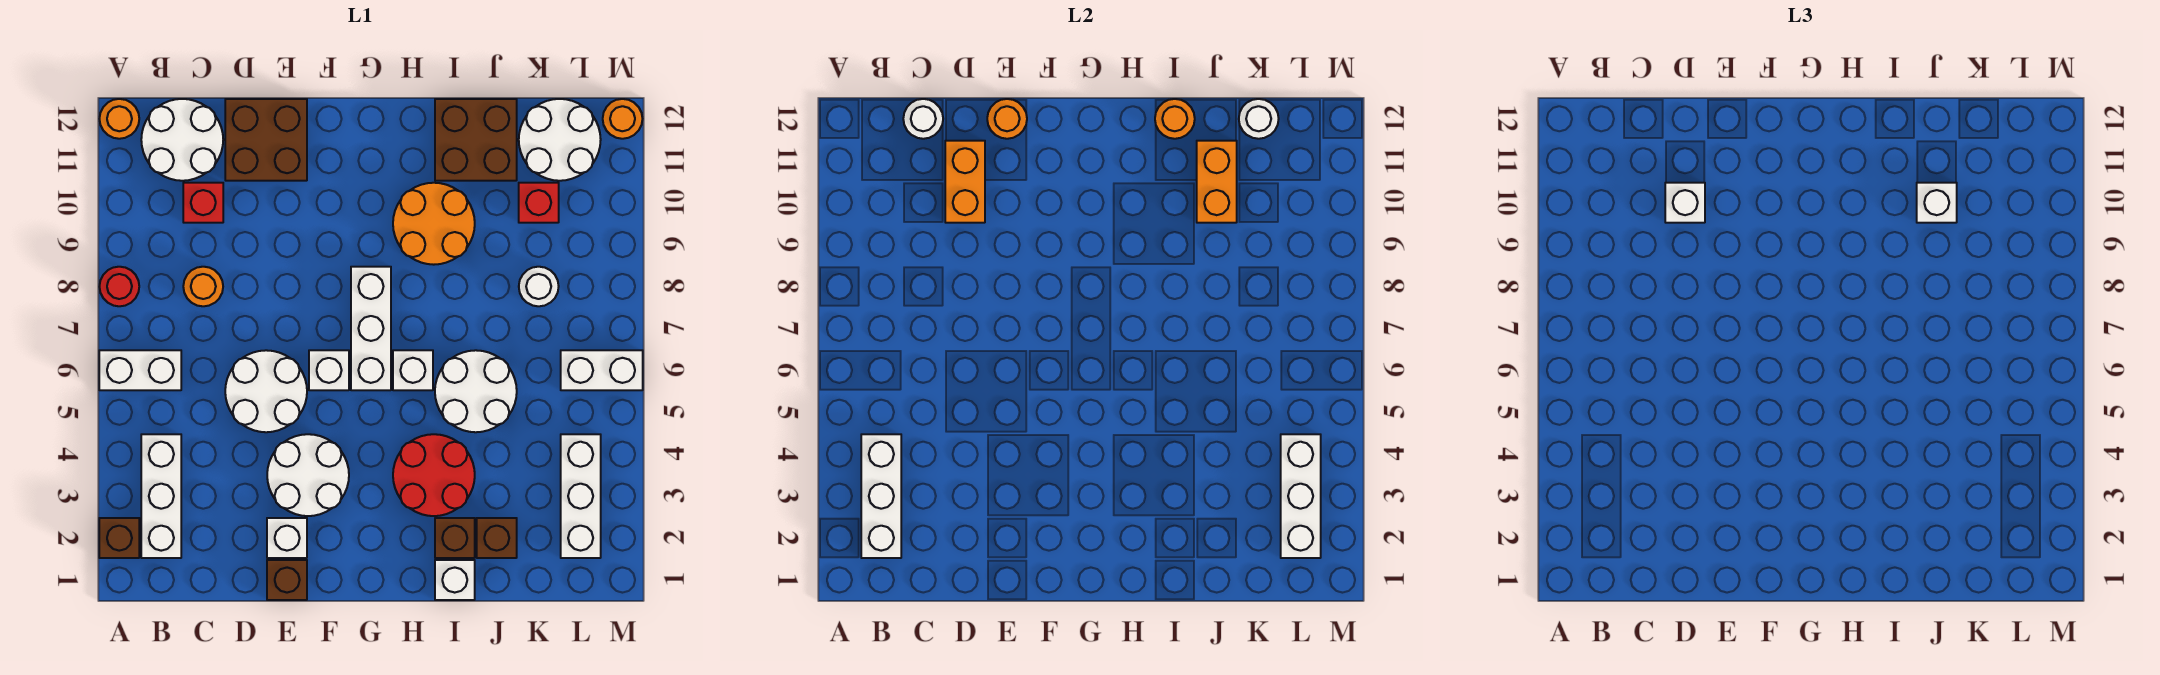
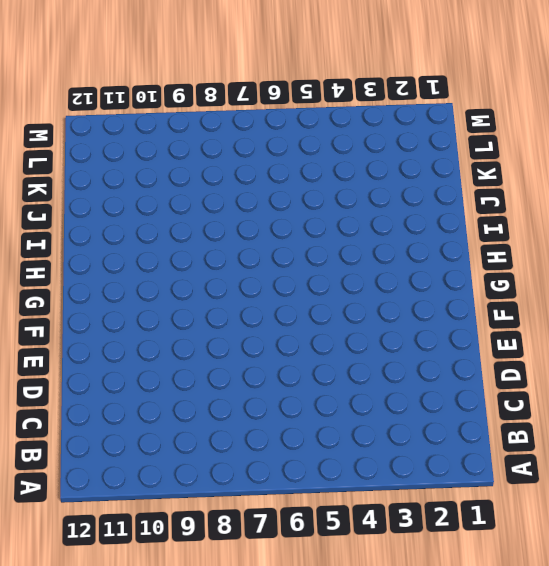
none -> brown 1x1 brick [99,518,139,558]
none -> white 1x2 brick [99,350,181,390]
none -> red 1x1 round brick [99,267,139,306]
none -> orange 1x1 round brick [100,99,139,139]

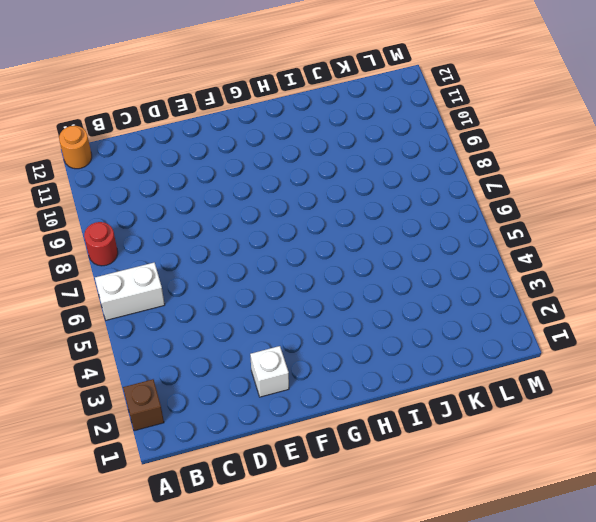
none -> white 1x3 brick [141,434,181,558]
none -> white 2x2 round brick [141,99,223,181]
none -> orange 1x1 round brick [183,267,223,306]
none -> red 1x1 brick [183,183,223,223]

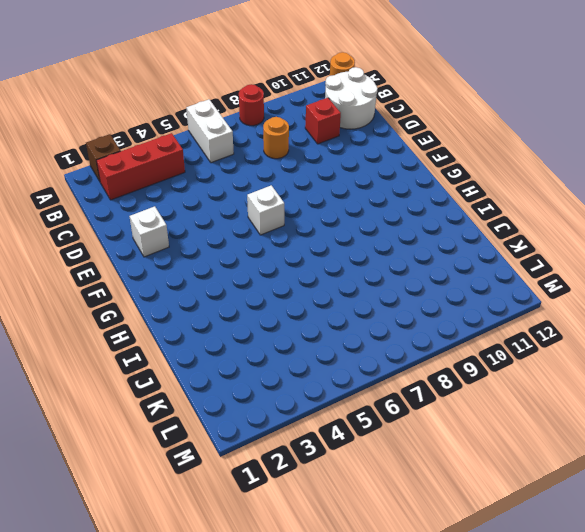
red 1x3 brick [96,133,185,200] -> white 1x3 brick [141,434,181,558]
none -> white 2x2 round brick [225,350,307,432]
none -> brown 2x2 brick [225,99,307,181]
none -> brown 1x1 brick [267,560,307,600]
none -> white 2x2 round brick [267,434,349,516]

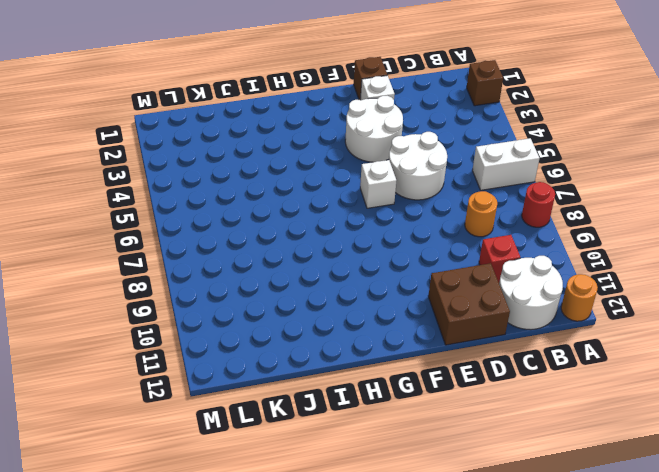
none -> white 1x3 brick [141,434,181,558]
none -> white 1x3 brick [351,267,391,390]
none -> red 2x2 round brick [393,434,475,516]
none -> white 1x1 brick [393,350,433,390]

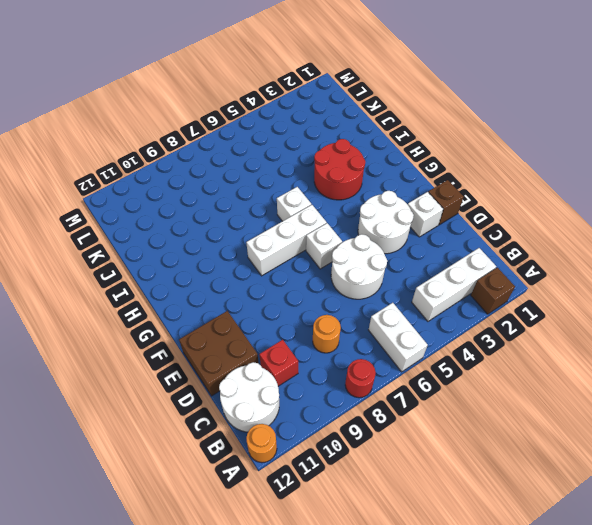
none -> orange 2x2 round brick [393,183,475,265]
none -> white 1x1 brick [435,560,475,600]
none -> brown 1x1 brick [435,518,475,558]
none -> white 2x2 round brick [435,350,517,432]

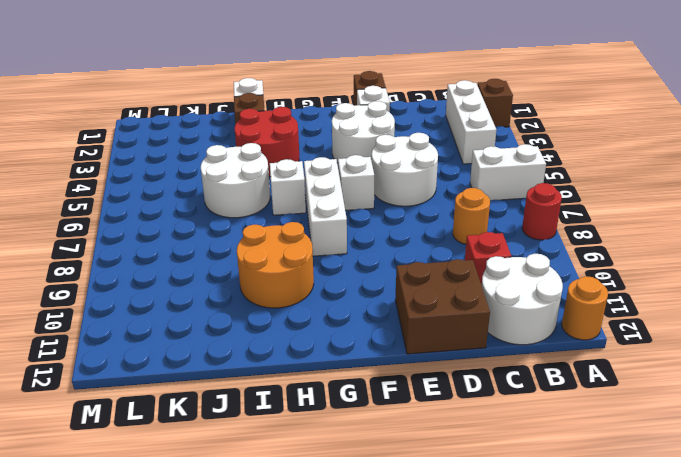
none -> brown 2x2 brick [435,99,517,181]
none -> brown 1x1 brick [477,518,517,558]
none -> white 1x1 round brick [519,267,559,306]
none -> red 1x1 brick [519,183,559,223]

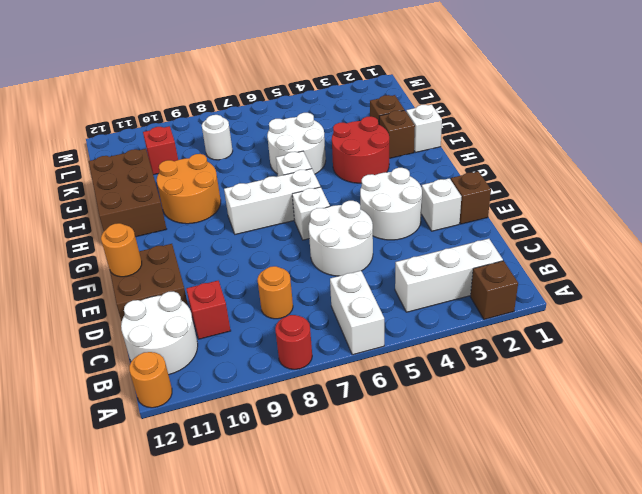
brown 2x3 brick [89,149,166,237] -> brown 2x2 brick [435,99,517,181]
none -> white 2x2 round brick [519,99,601,181]
none -> white 1x3 brick [561,434,601,558]
none -> white 1x2 brick [561,350,643,390]
none -> orange 1x1 round brick [603,99,642,139]

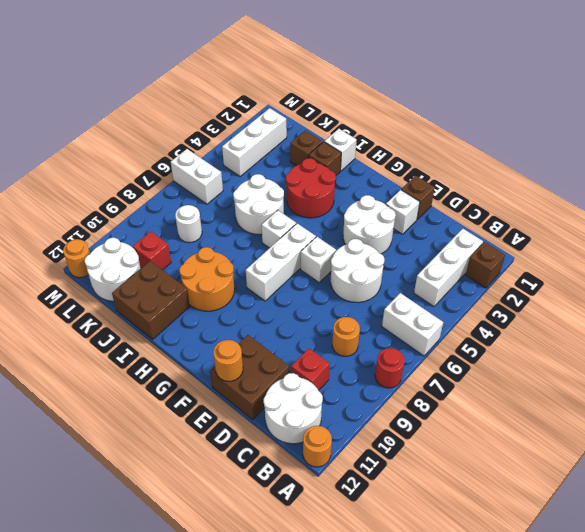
none -> white 1x3 brick [861,434,901,558]
none -> white 1x1 round brick [903,99,943,139]
none -> orange 1x2 brick [945,141,985,223]
none -> orange 1x1 round brick [1155,99,1195,139]

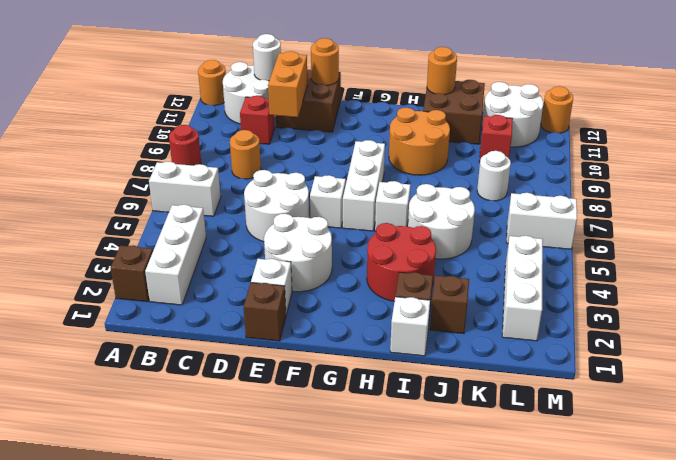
none -> white 1x3 brick [861,434,901,558]
none -> orange 1x2 brick [1197,141,1237,223]
none -> white 1x1 round brick [1239,99,1279,139]
none -> white 1x3 brick [1281,434,1321,558]

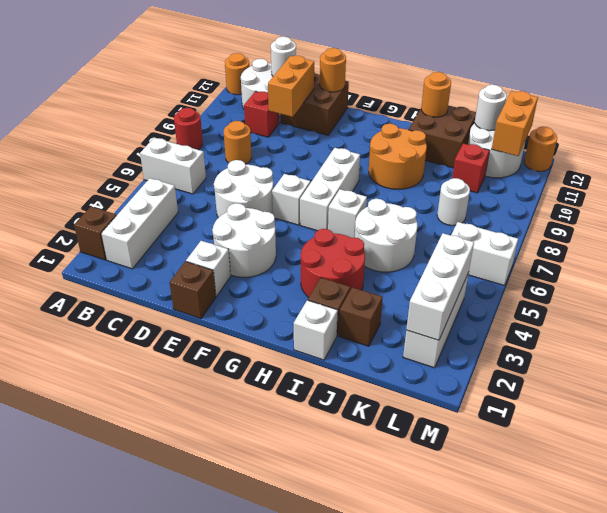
orange 1x2 brick [492,91,538,156] -> orange 1x2 brick moved to [1197,141,1237,223]
none -> white 1x3 brick [861,434,901,558]
none -> white 1x1 brick [1665,183,1705,223]
none -> white 1x1 brick [1917,183,1957,223]

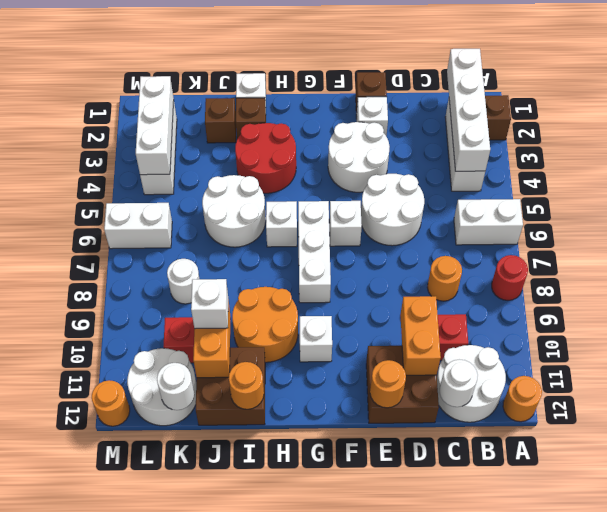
white 1x4 brick [447,49,490,171] -> white 1x3 brick [861,434,901,558]
white 1x1 brick [300,316,332,362] -> white 1x1 brick moved to [1665,183,1705,223]

